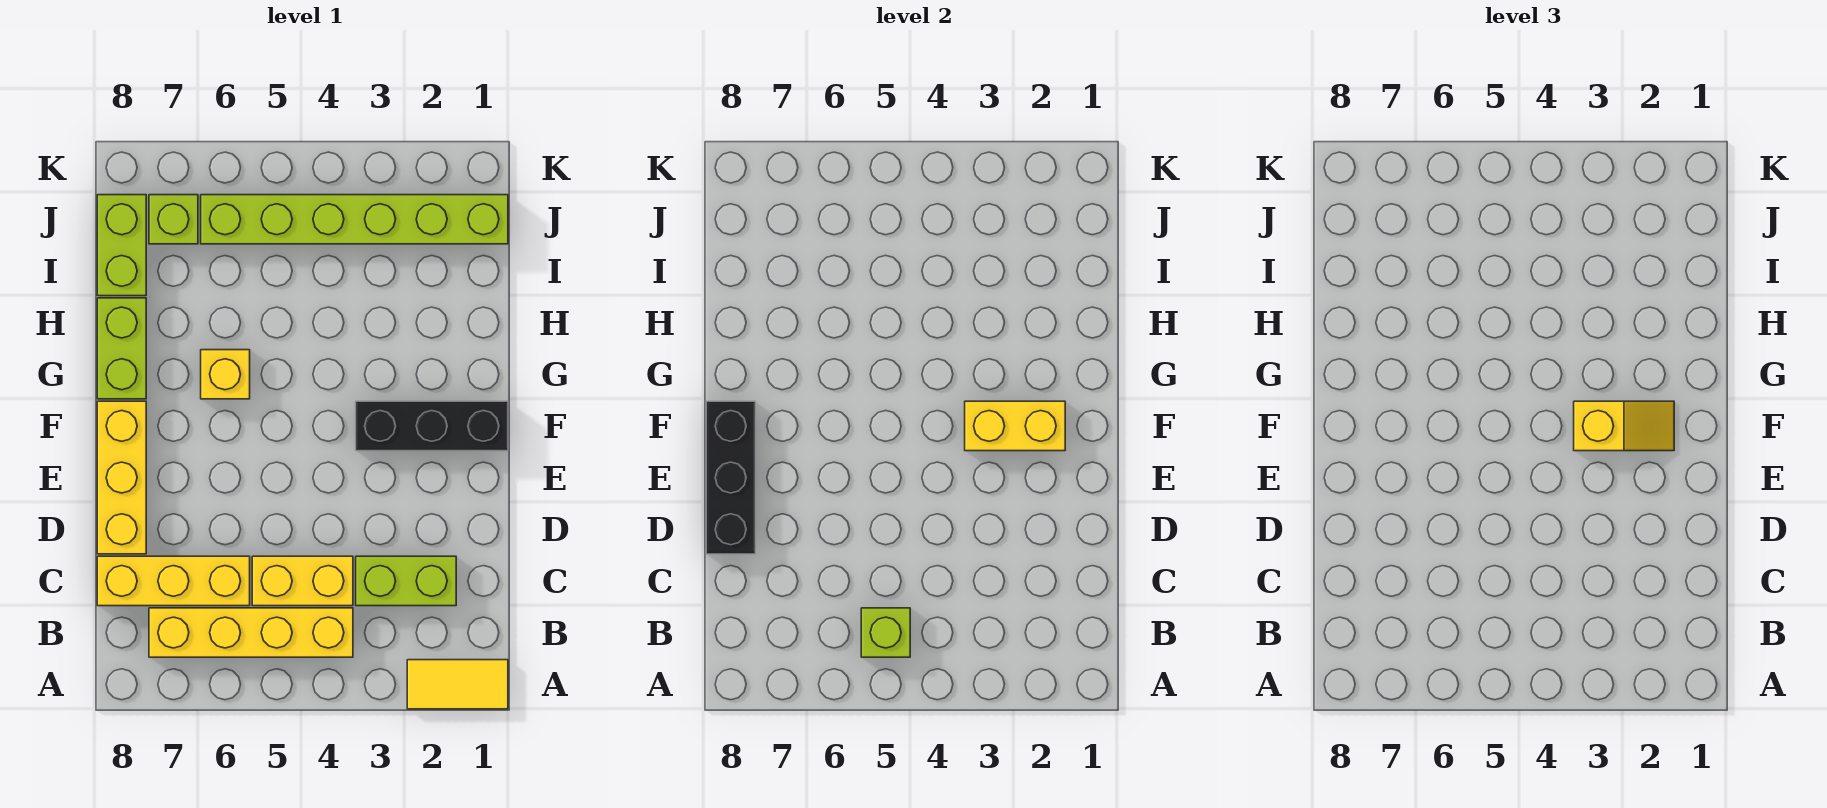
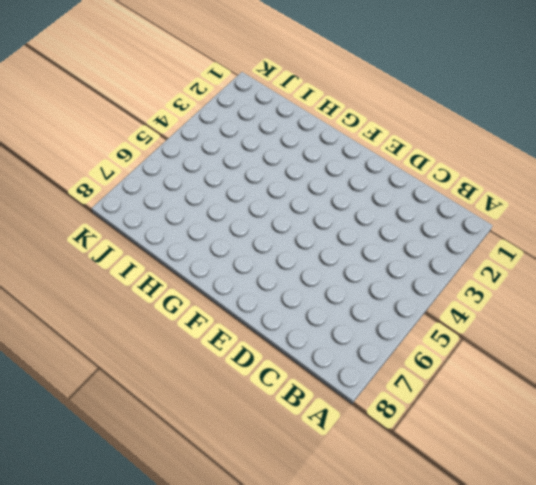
none -> yellow 1x2 tile [407,660,508,709]
none -> yellow 1x4 brick [149,608,353,657]
none -> lime 1x2 brick [356,556,456,606]

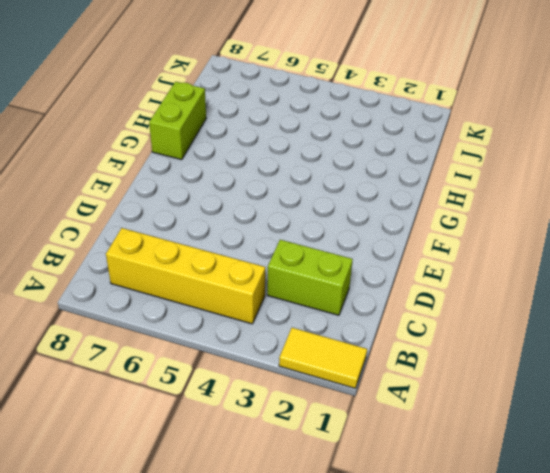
none -> yellow 1x2 brick [252,556,353,606]
none -> yellow 1x3 brick [97,556,250,606]
none -> yellow 1x3 brick [97,401,146,554]

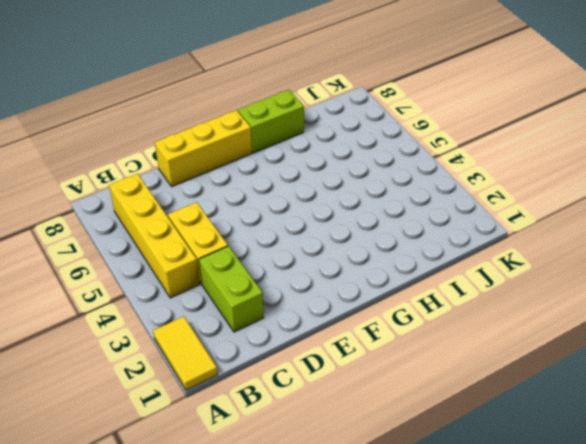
none -> yellow 1x3 brick [97,556,250,606]
none -> black 1x3 brick [356,401,508,451]
none -> yellow 1x1 brick [201,350,250,399]

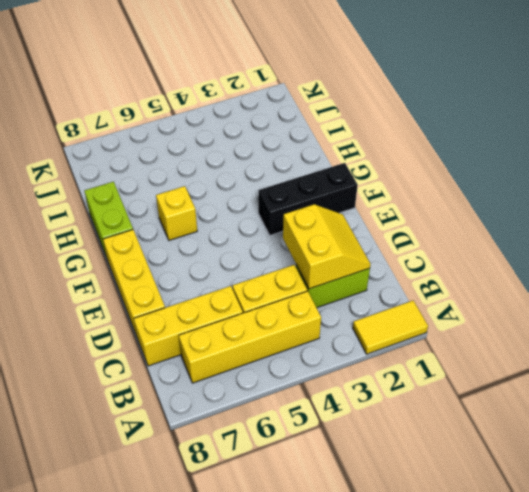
yellow 2x2 slope [283,204,371,289] -> none
none -> lime 1x2 brick [97,195,146,296]
none -> lime 1x6 brick [201,195,508,244]
none -> lime 1x1 brick [149,195,198,244]

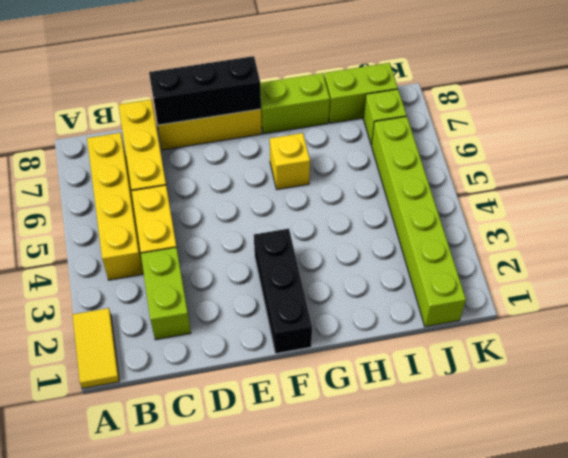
none -> lime 1x1 brick [861,608,910,657]
none -> yellow 1x2 brick [965,401,1065,451]
none -> yellow 1x2 slope [1574,401,1674,451]

